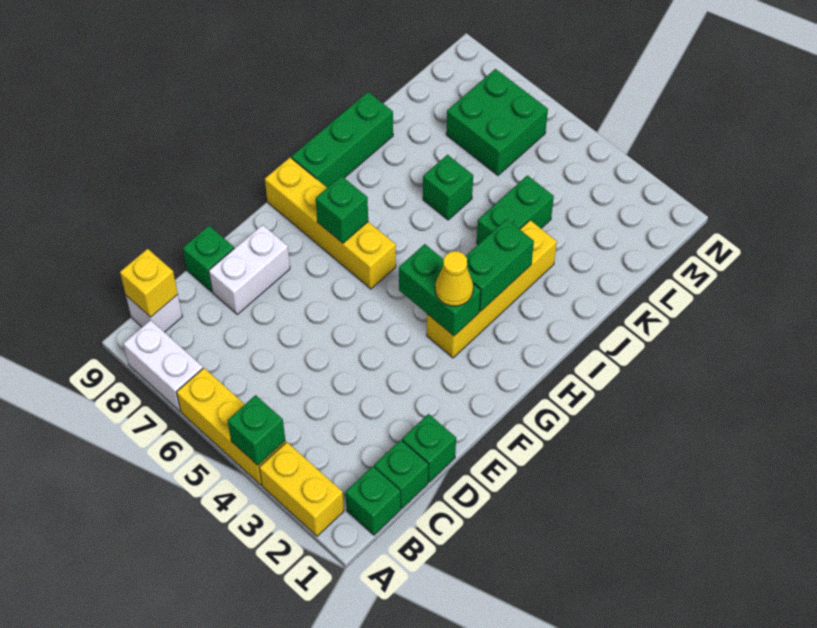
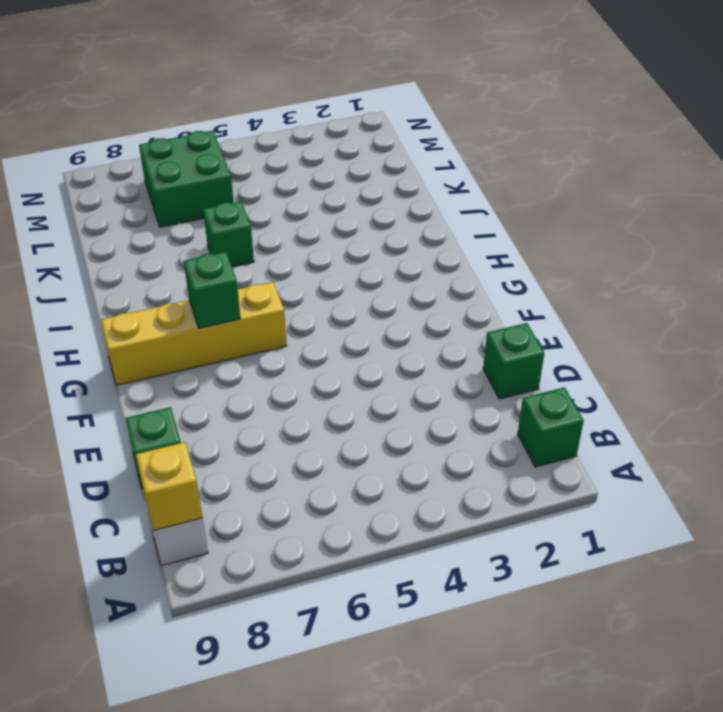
none -> yellow 1x2 brick [259,442,344,536]
none -> yellow 1x3 brick [177,368,286,485]
none -> white 1x2 brick [123,320,203,411]

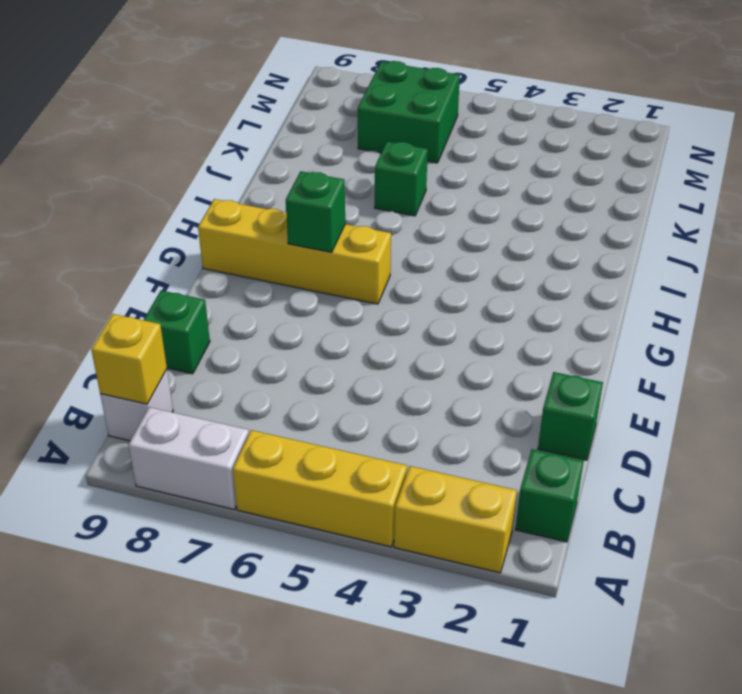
none -> green 1x1 brick [374,440,429,508]
none -> white 1x2 brick [209,225,290,314]
none -> yellow 1x4 brick [427,220,557,358]

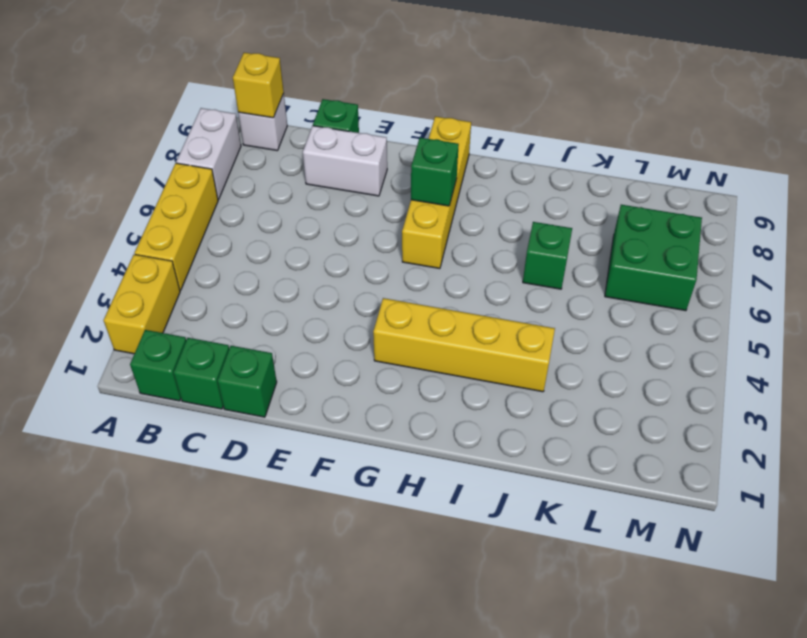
none -> green 1x3 brick [291,92,393,188]
none -> green 1x2 brick [477,175,554,244]
none -> green 1x1 brick [227,395,285,465]

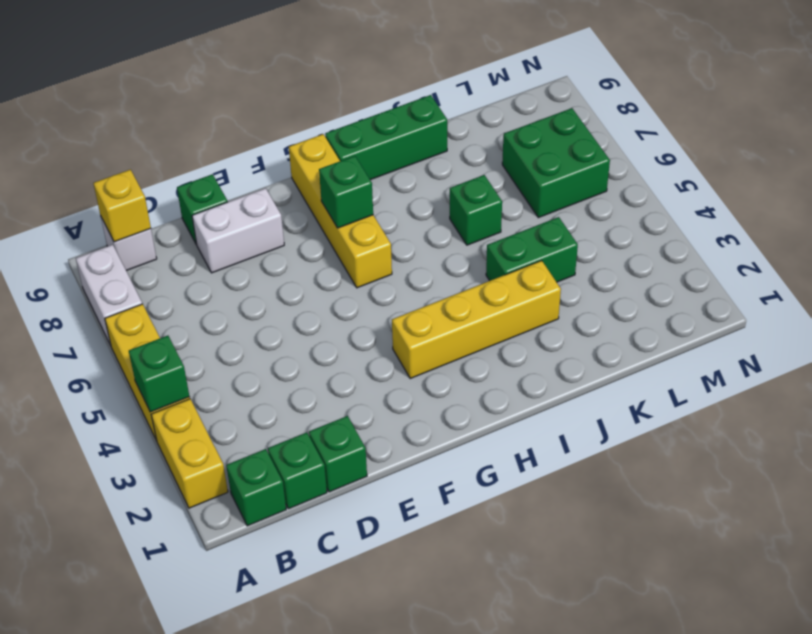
none -> green 1x2 brick [399,244,481,336]
none -> green 1x2 brick [466,219,534,311]
none -> yellow 1x1 cone [435,251,473,306]

